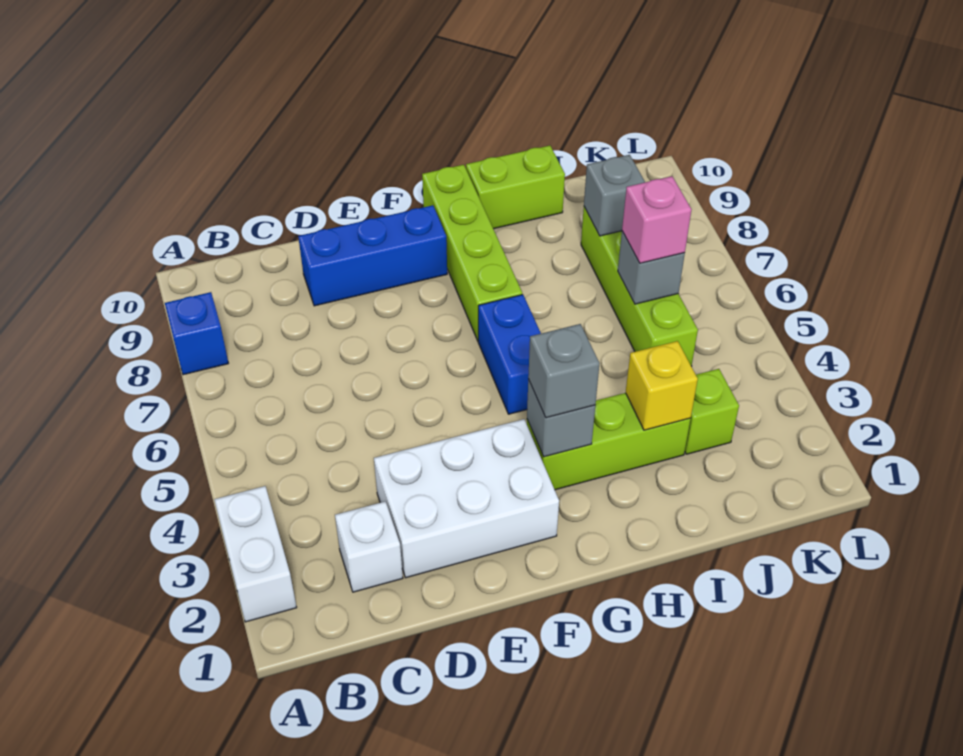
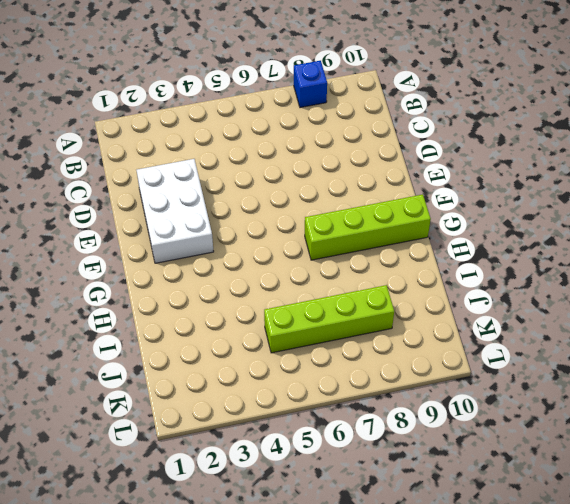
none -> white 1x2 brick [214,486,297,622]
none -> white 1x1 brick [335,501,403,592]
none -> blue 1x3 brick [298,205,447,306]

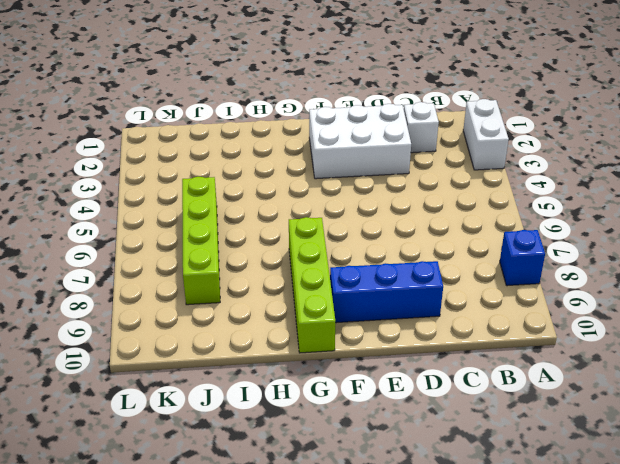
none -> lime 1x3 brick [527,393,691,490]
none -> blue 1x2 brick [478,294,541,414]
none -> lime 1x2 brick [466,146,565,229]

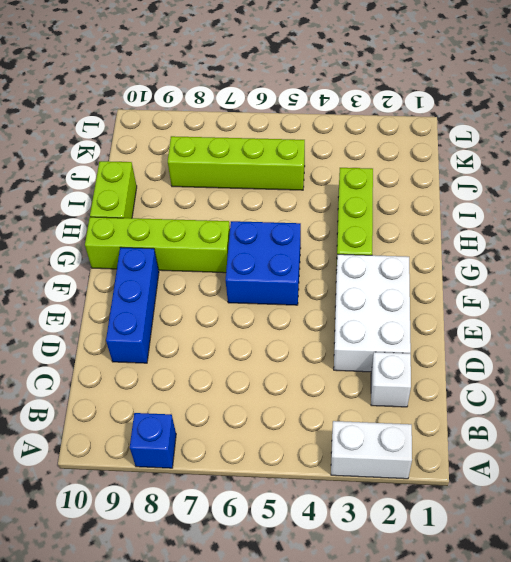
blue 2x2 brick [226,221,301,305] -> blue 1x2 brick [478,294,541,414]
none -> lime 1x1 brick [685,369,739,454]
none -> grey 1x1 brick [527,379,595,457]
none -> yellow 1x1 brick [626,341,698,430]

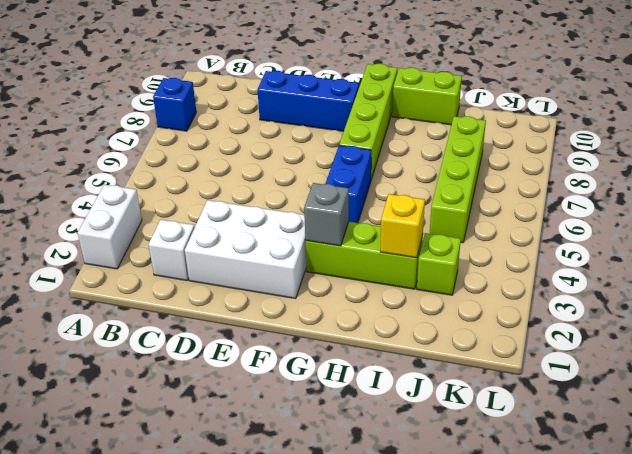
none -> grey 1x1 brick [618,231,685,304]
none -> grey 1x1 brick [584,155,645,236]
none -> grey 1x1 brick [528,324,599,418]

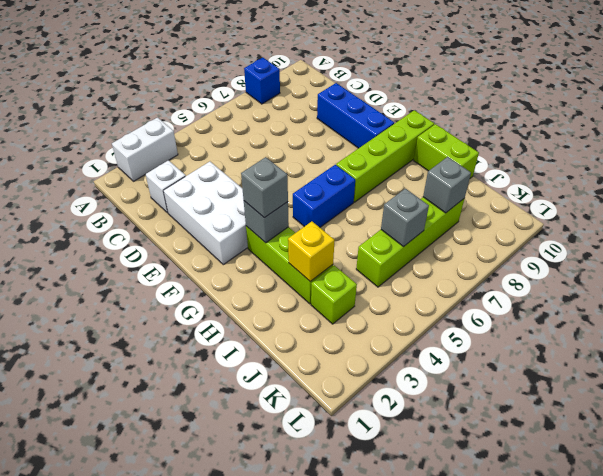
none -> pink 1x1 brick [622,176,692,263]

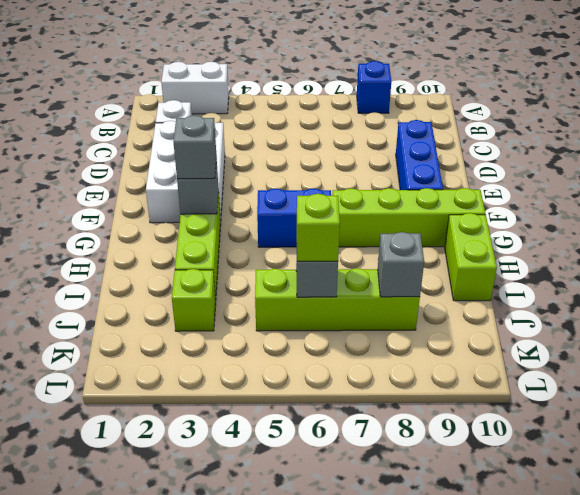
lime 1x1 brick [297,194,340,261] -> pink 1x1 brick [622,176,692,263]
none -> yellow 1x1 brick [626,341,698,430]

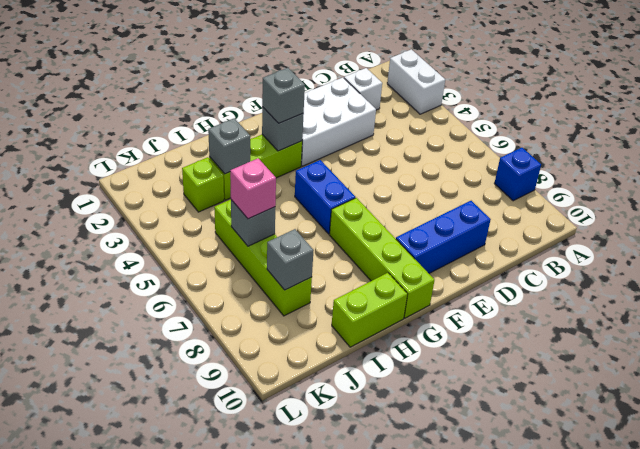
grey 1x1 brick [208,118,250,174] -> yellow 1x1 brick [626,341,698,430]

